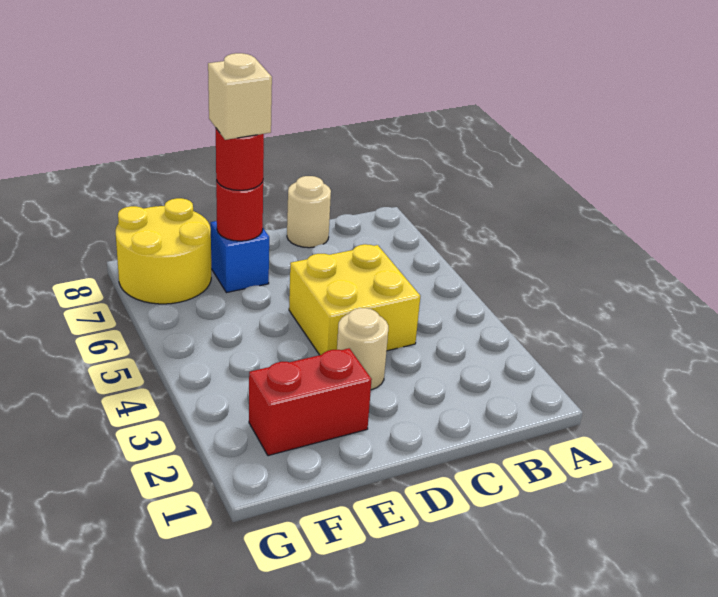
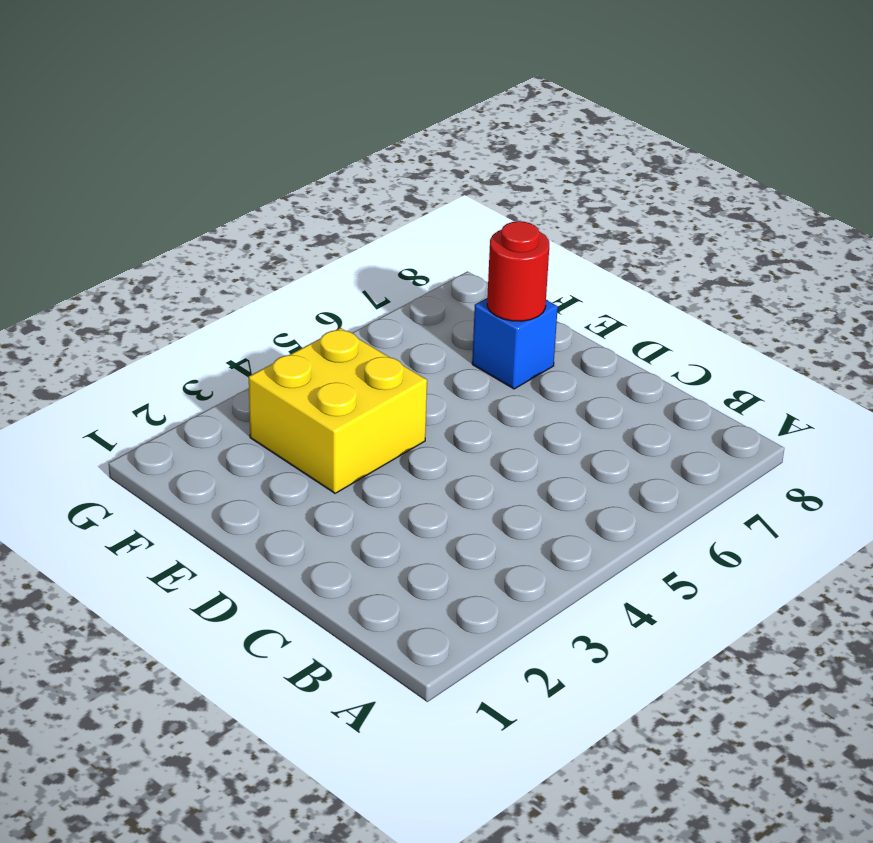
yellow 2x2 brick [249,328,427,493] -> yellow 2x2 brick moved to [289,244,420,355]
none -> tan 1x1 round brick [287,176,331,248]
none -> tan 1x1 round brick [337,308,388,390]

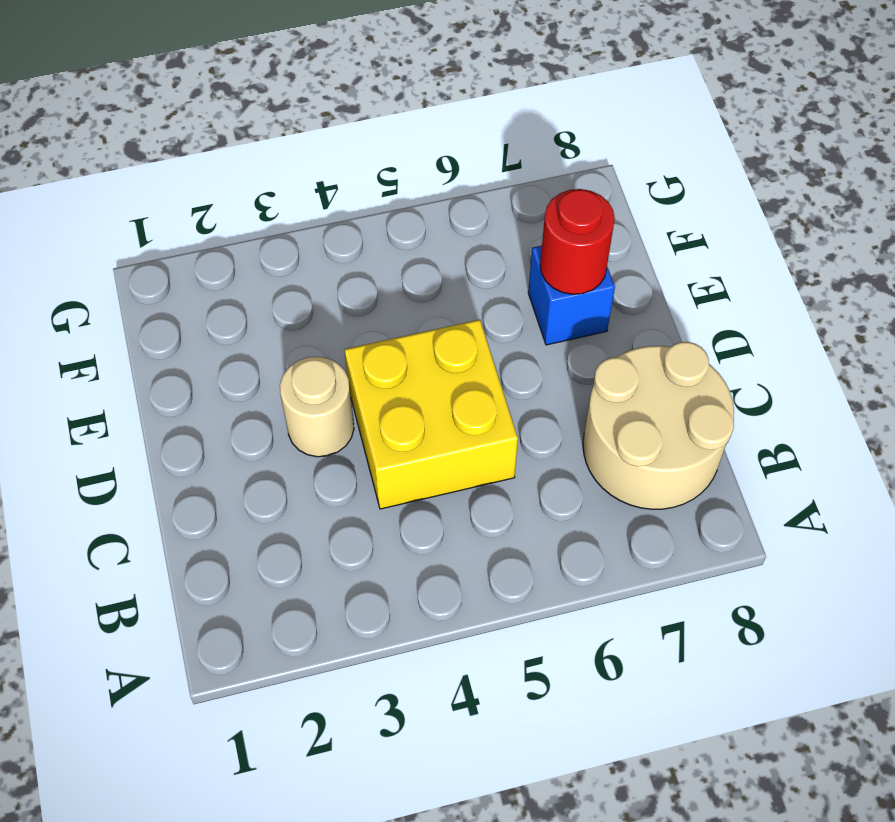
tan 2x2 round brick [583,342,734,509] -> tan 1x1 round brick [287,176,331,248]
none -> red 1x2 brick [249,348,372,456]
none -> yellow 2x2 round brick [116,198,211,304]

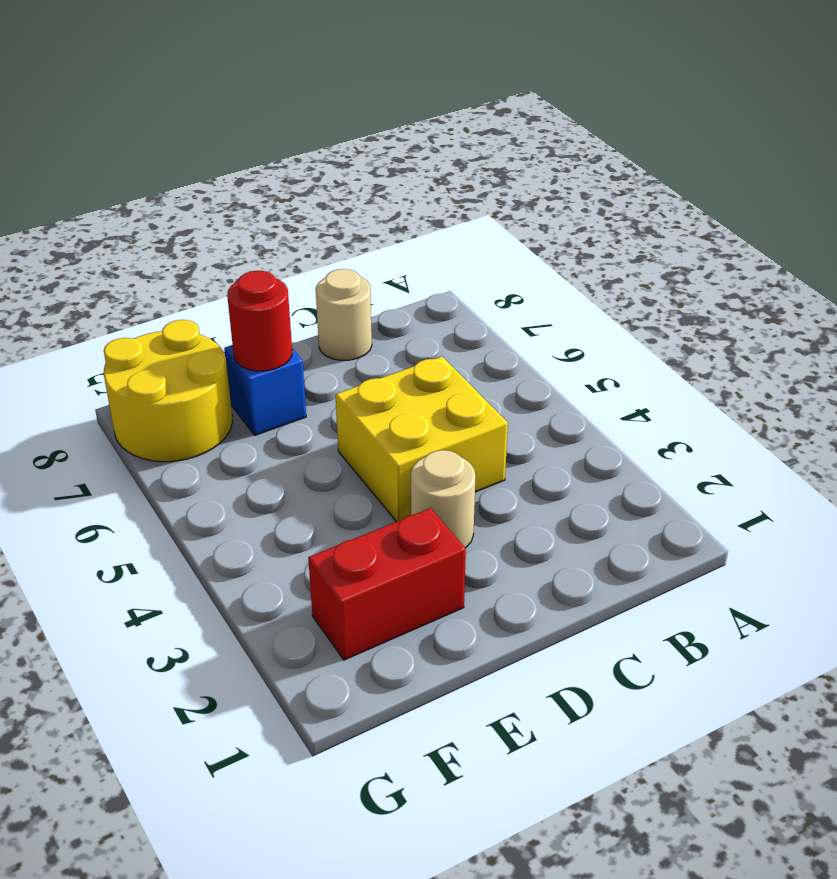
none -> red 1x1 round brick [216,129,264,190]
none -> tan 1x1 brick [208,53,272,140]

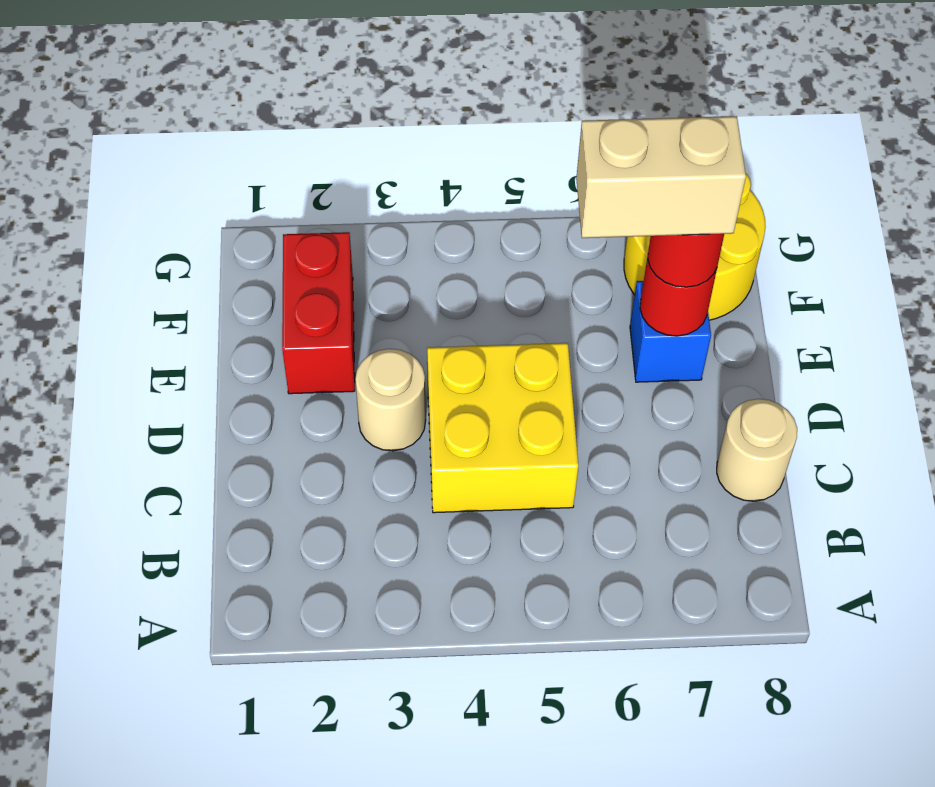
tan 1x2 brick [576,116,746,238] -> tan 1x1 brick [208,53,272,140]

